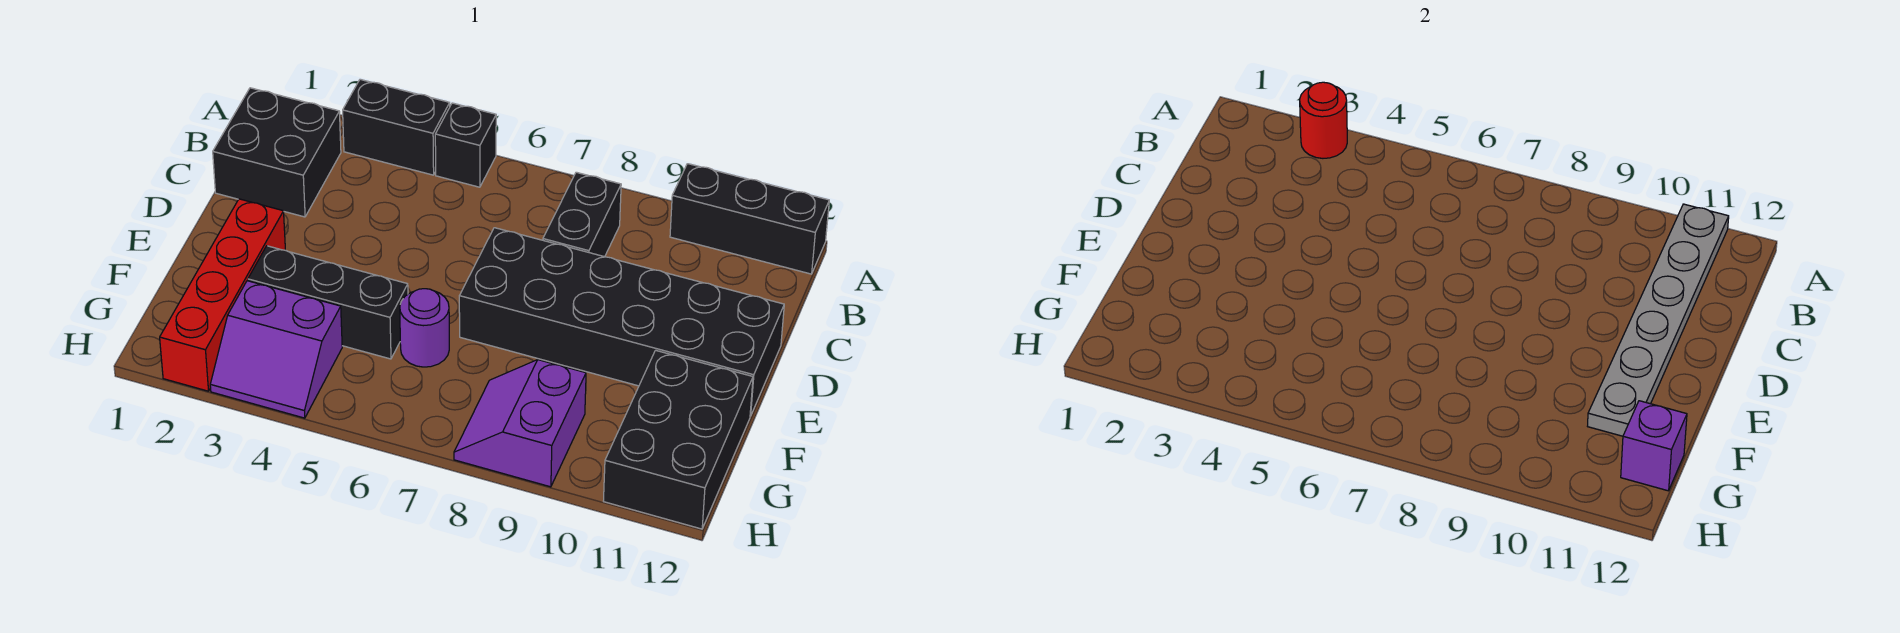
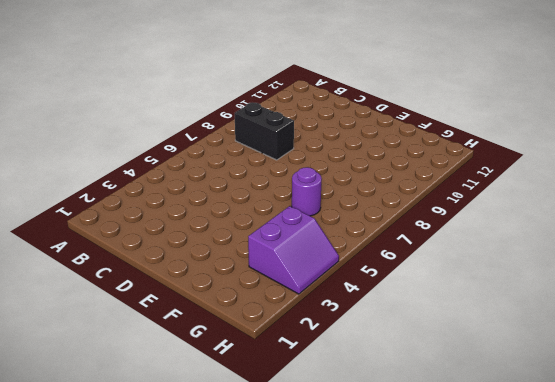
none -> black 1x2 brick [343,79,450,175]
none -> black 1x1 brick [435,103,496,187]
none -> black 1x3 brick [670,164,829,274]

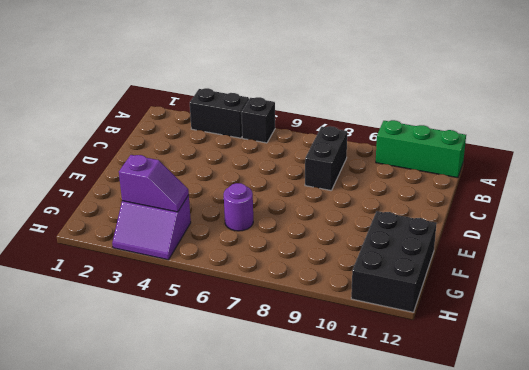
green 1x3 brick [376,120,466,178] -> black 1x3 brick [670,164,829,274]
purple 1x2 slope [119,155,189,212] -> none
none -> black 2x2 brick [213,88,341,217]
none -> black 2x6 brick [459,228,784,416]
none -> red 1x4 brick [160,199,285,391]

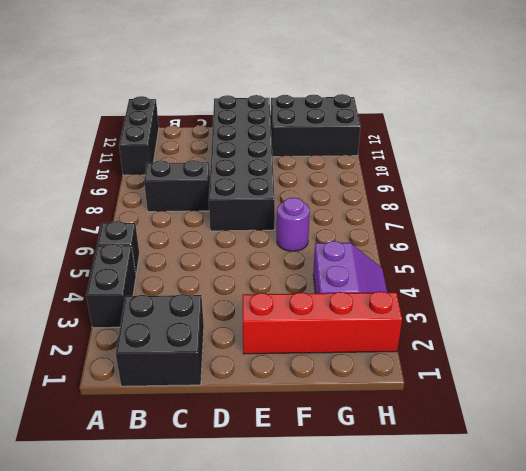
none -> black 1x3 brick [248,246,408,359]
none -> purple 2x2 slope [454,360,586,487]
none -> red 1x1 round brick [1300,82,1347,158]

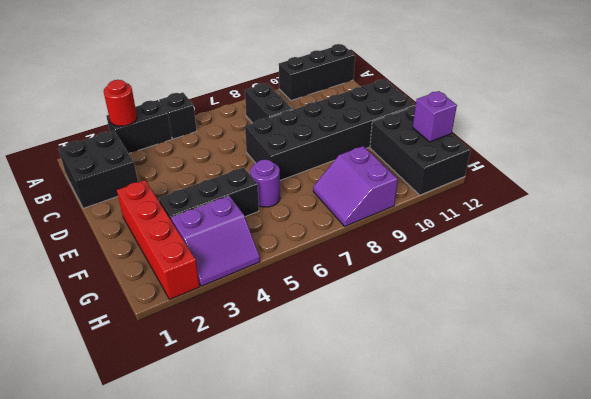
none -> grey 1x6 plate [1588,204,1729,436]

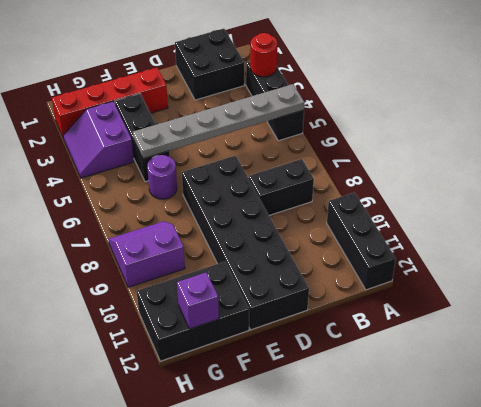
grey 1x6 plate [133,84,305,159] -> grey 1x6 plate moved to [1588,204,1729,436]

